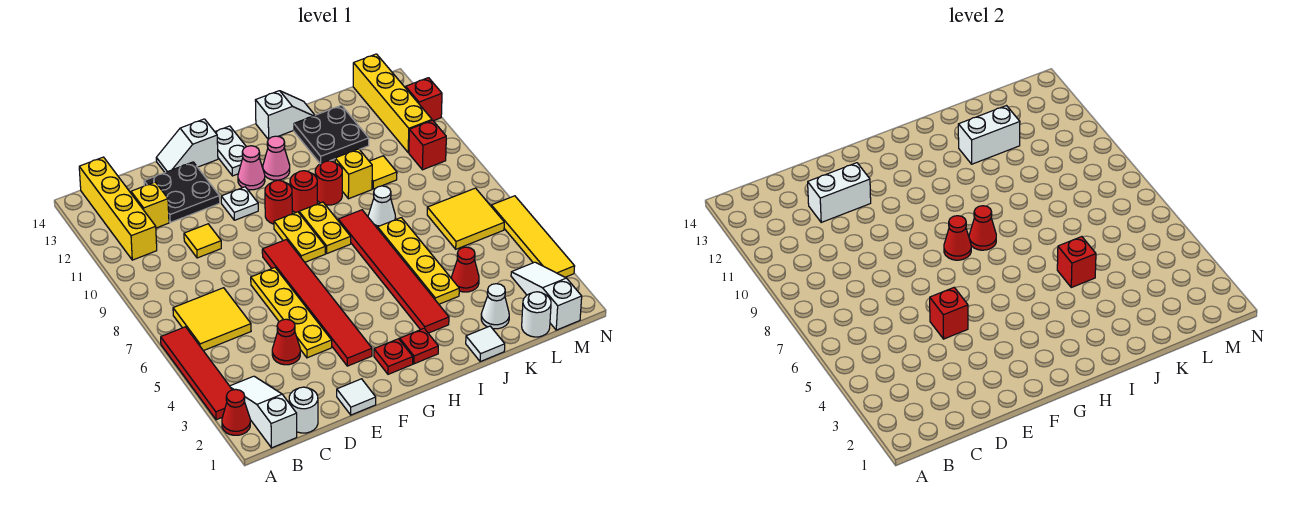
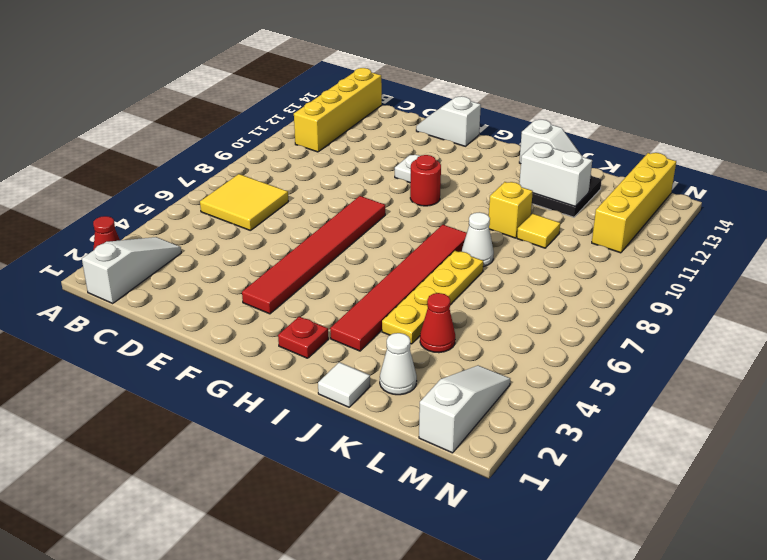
none -> red 1x4 tile [161,327,232,420]
none -> white 1x1 round brick [289,387,318,433]
none -> yellow 1x1 brick [131,182,169,228]
none -> red 1x1 cone [272,319,300,365]

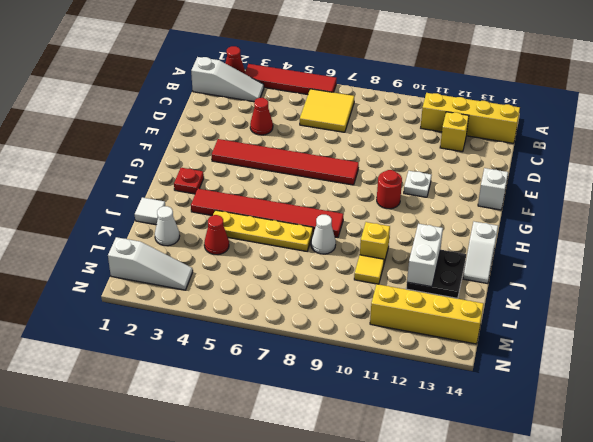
none -> white 1x1 round brick [289,387,318,433]
none -> yellow 1x1 tile [184,224,221,258]
none -> black 2x2 plate [144,162,220,222]
none -> white 1x1 tile [337,379,376,415]

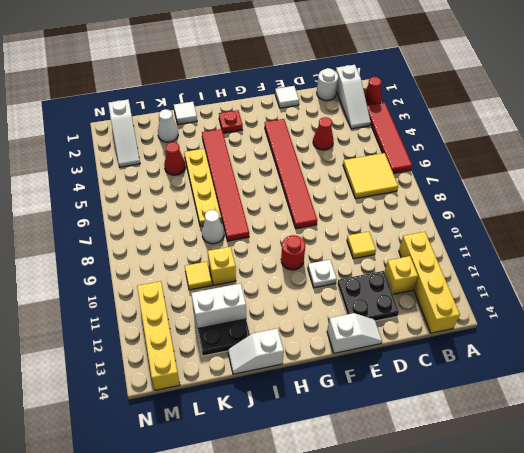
none -> yellow 1x4 plate [251,268,332,358]
none -> red 1x1 plate [374,339,413,374]
none -> yellow 1x2 plate [274,212,325,262]
none -> pink 1x1 cone [238,146,265,190]

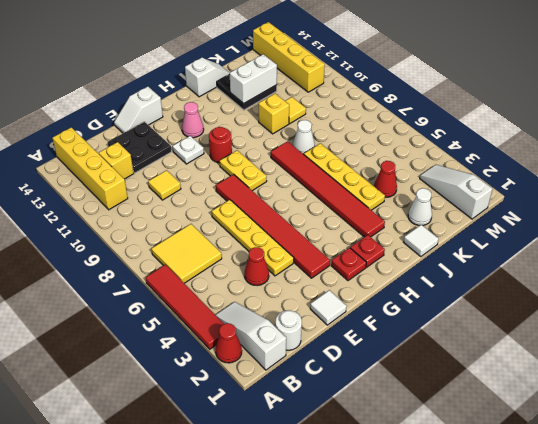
none -> white 1x2 plate [215,126,246,176]
none -> yellow 1x2 plate [299,202,351,253]
none -> red 1x1 round brick [290,171,317,213]
none -> pink 1x1 cone [263,136,290,180]

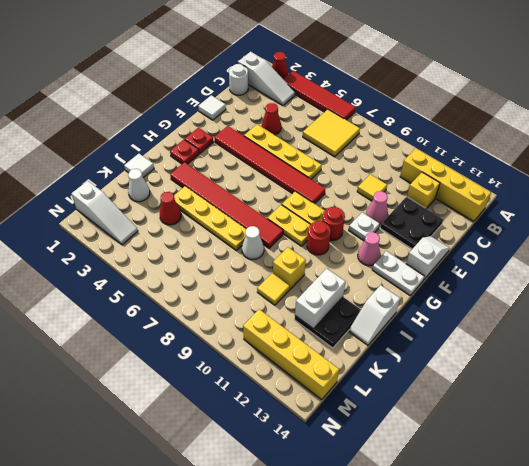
pink 1x1 cone [366,191,388,224] -> pink 1x1 cone moved to [263,136,290,180]
none -> red 1x1 round brick [315,161,342,205]
none -> white 1x1 round brick [522,292,551,337]
none -> yellow 2x2 tile [427,188,504,249]
none -> red 1x1 brick [409,120,446,170]

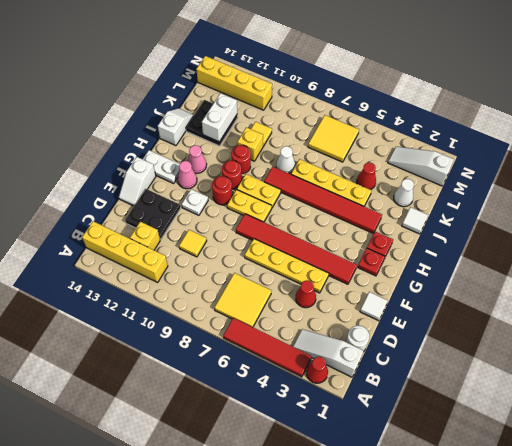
none -> white 1x1 round brick [522,292,551,337]
none -> red 1x1 brick [409,120,446,170]
none -> yellow 1x4 tile [491,196,575,277]
none -> red 1x1 brick [406,78,442,121]

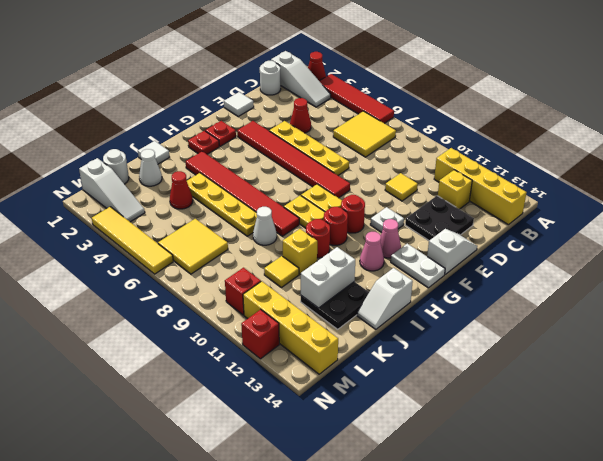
none -> white 1x2 brick [808,163,871,222]
none -> red 1x1 brick [930,288,968,339]
none -> red 1x1 cone [944,216,971,260]
none -> red 1x1 cone [969,206,996,250]

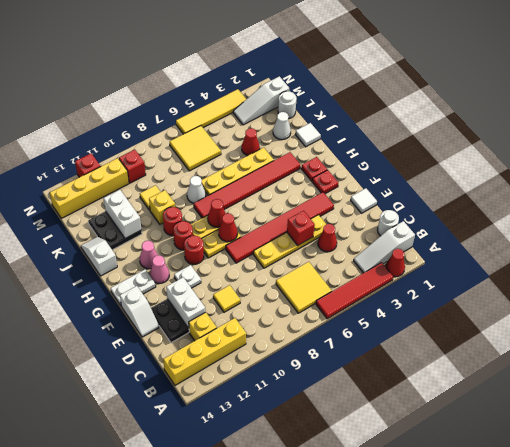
none -> red 1x1 brick [1057,237,1096,287]

